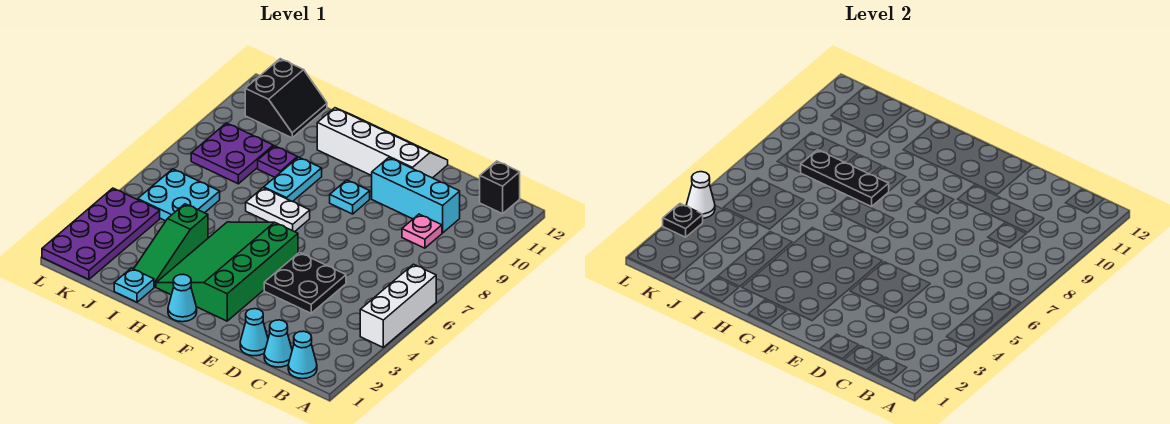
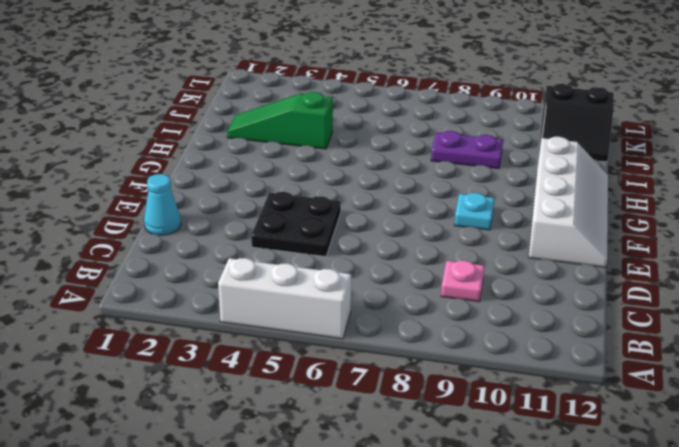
purple 1x2 plate [431,131,503,169] -> purple 1x1 plate [258,146,297,177]
none -> cyan 1x1 cone [288,331,317,379]
none -> black 1x1 brick [480,161,520,214]
none -> cyan 1x1 cone [264,320,292,367]

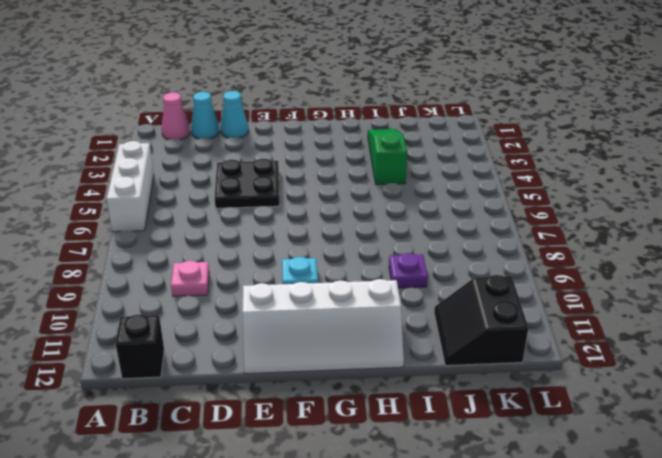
pink 1x1 cone [162,92,190,140] -> cyan 1x1 cone [288,331,317,379]
none -> cyan 1x3 brick [372,158,460,233]
none -> green 3x4 slope [156,222,298,321]
none -> cyan 1x1 cone [168,274,197,322]

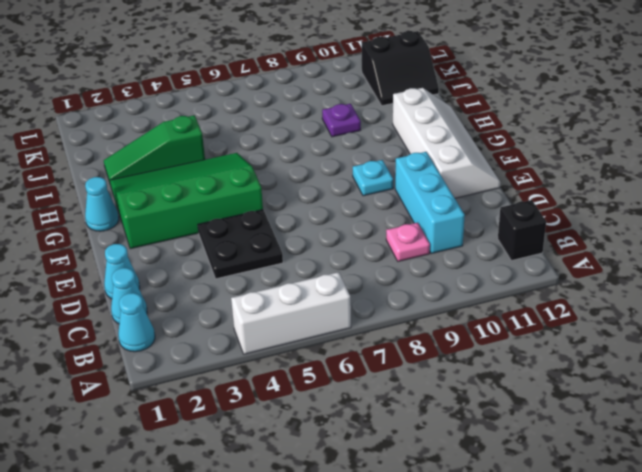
none -> white 1x2 plate [246,188,310,232]
none -> cyan 1x2 plate [264,157,322,202]
none -> cyan 1x1 plate [114,268,154,302]

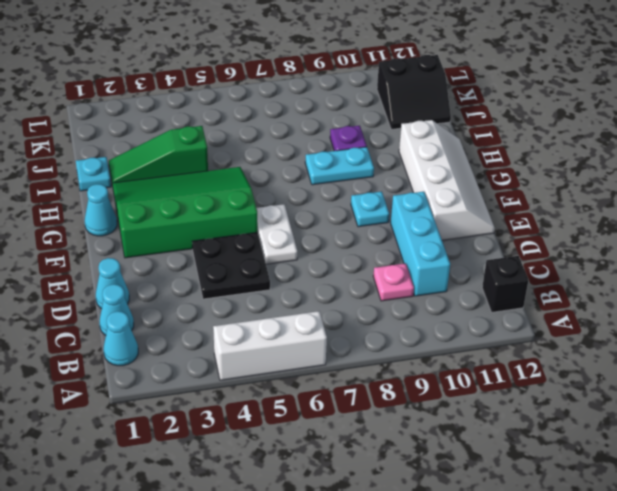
white 1x2 plate [257,204,297,264] -> white 1x2 plate moved to [246,188,310,232]
none -> cyan 2x2 plate [137,169,220,221]
none -> purple 2x2 plate [191,123,273,184]
none -> purple 2x4 plate [42,188,160,279]

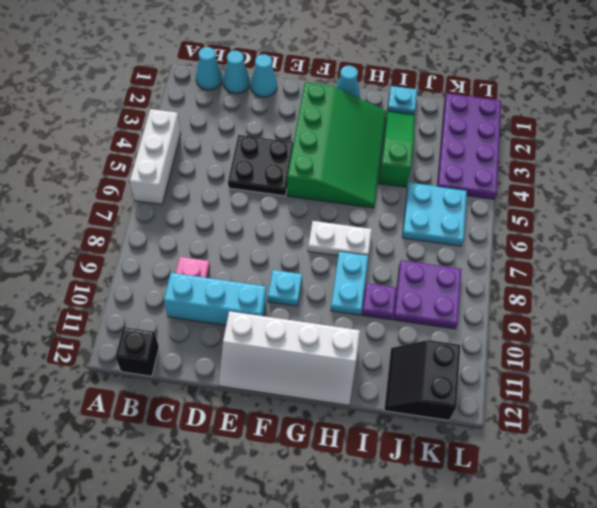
none -> black 1x3 plate [801,150,889,207]
none -> black 1x1 plate [663,204,703,237]
none -> white 1x1 cone [686,172,715,218]

